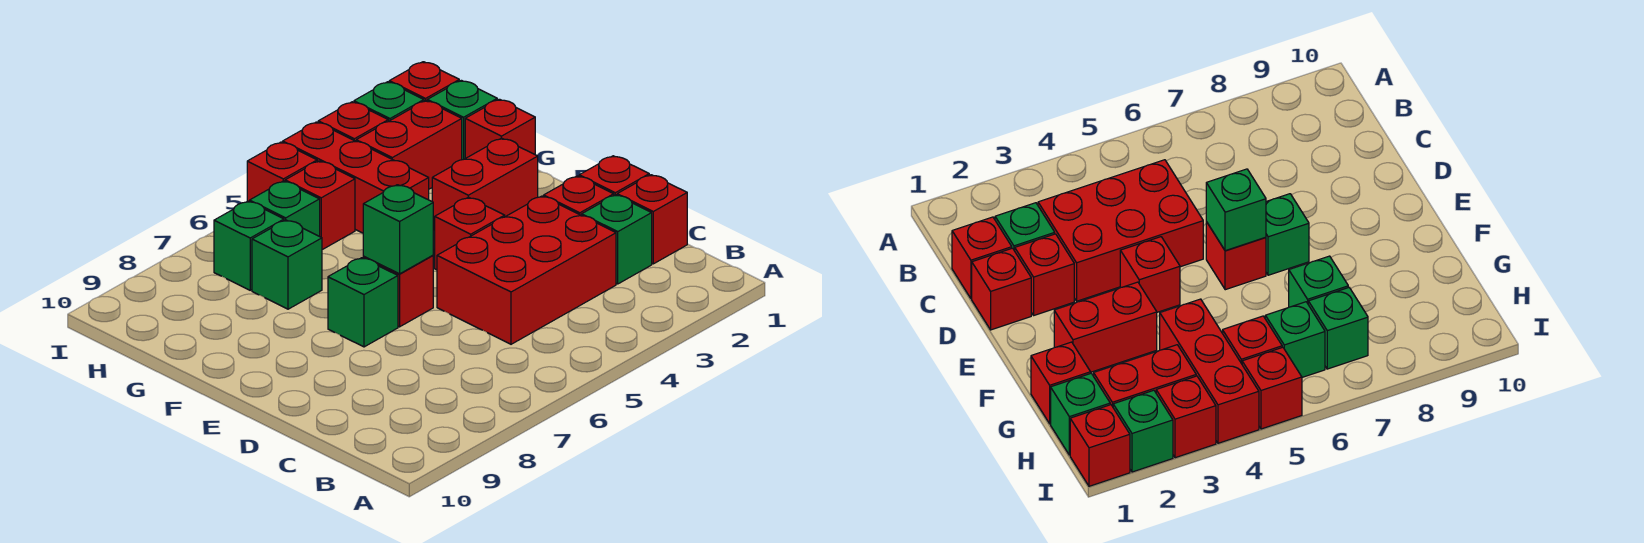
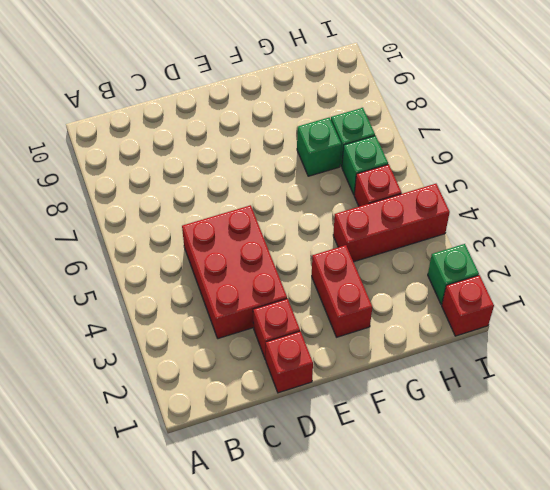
none -> red 1x1 brick [617,175,687,264]
none -> green 1x1 brick [582,195,652,284]
none -> red 1x1 brick [435,197,505,270]

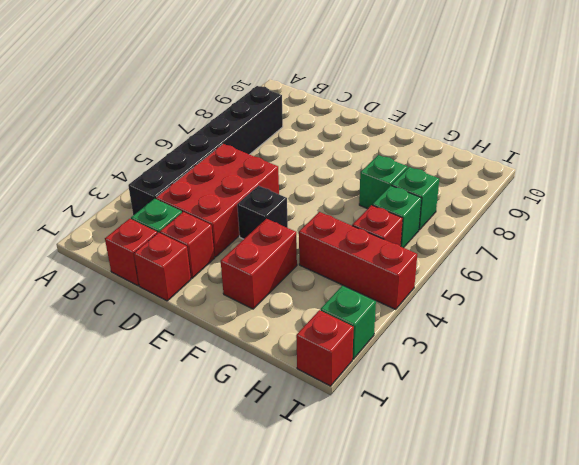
black 1x6 brick [128,86,283,215] -> none
black 1x1 brick [237,186,288,239] -> red 1x1 brick [435,197,505,270]
none -> red 1x1 brick [363,255,433,327]
none -> green 1x1 brick [328,258,398,347]
none -> red 1x1 brick [465,99,535,158]

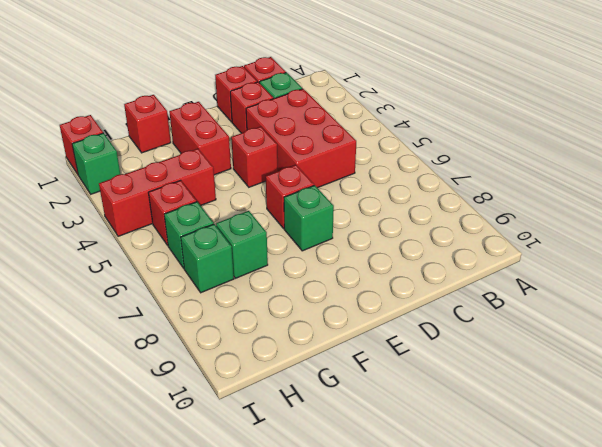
none -> green 1x1 brick [427,80,497,160]
none -> red 1x2 brick [356,101,462,189]
none -> red 1x1 brick [318,102,388,141]

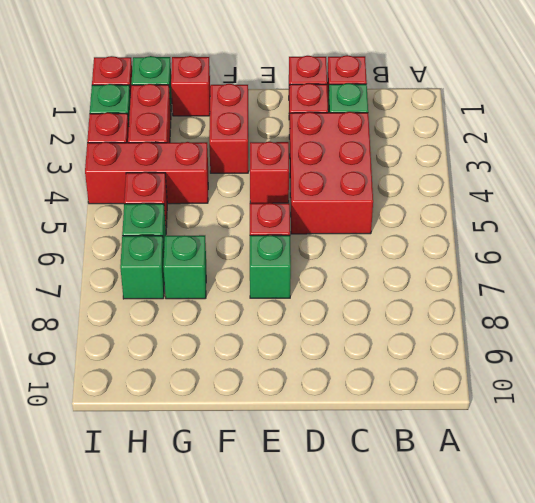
none -> red 1x1 brick [247,142,317,202]
none -> green 1x1 brick [363,185,433,274]

